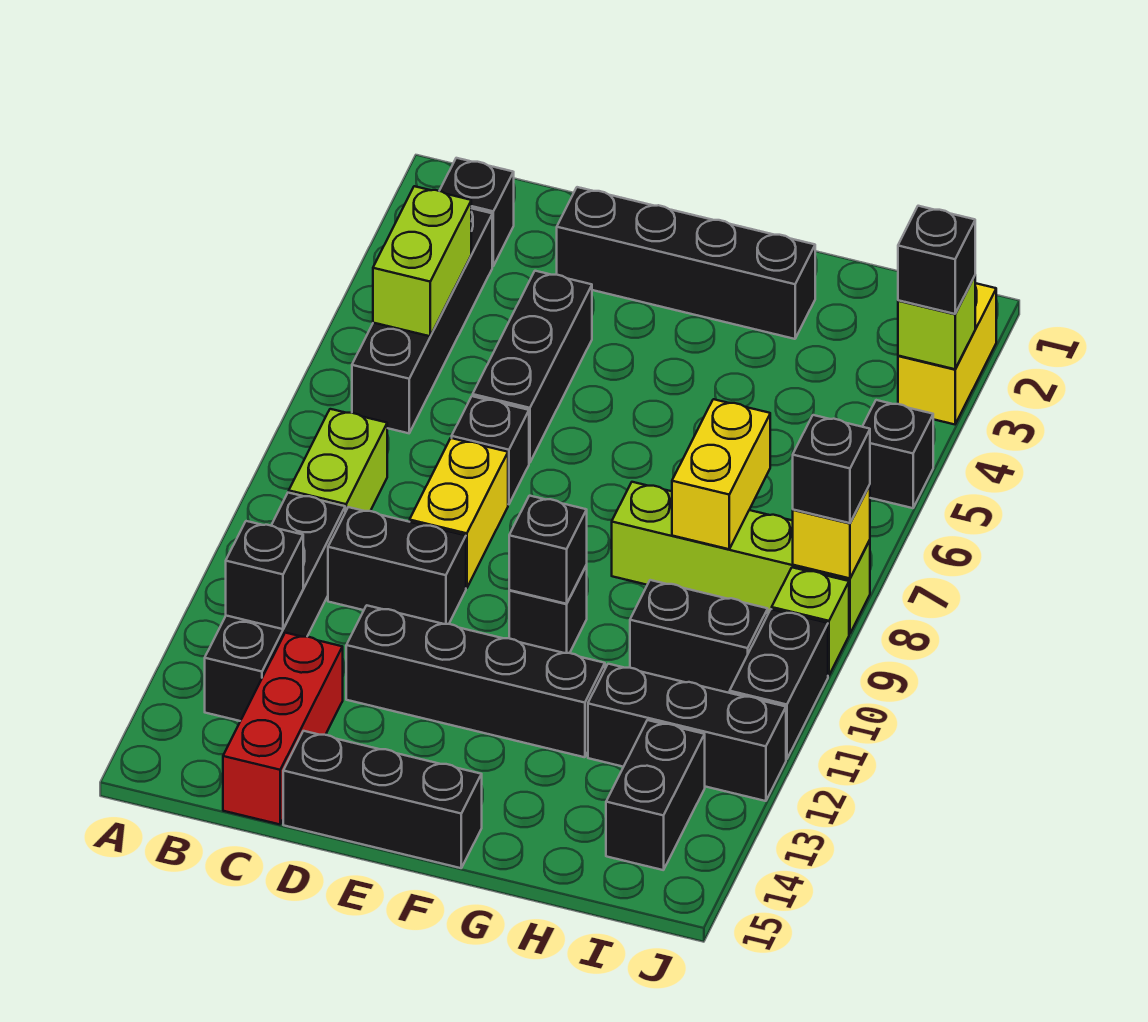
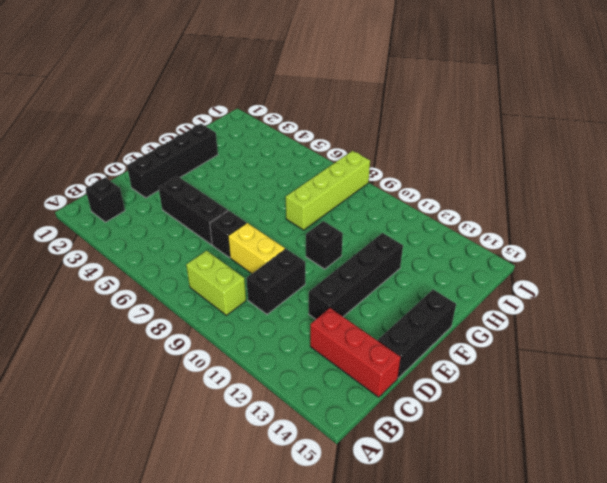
none -> black 1x4 brick [352,208,492,433]
none -> black 1x4 brick [205,493,345,721]
none -> black 1x2 brick [630,580,768,693]

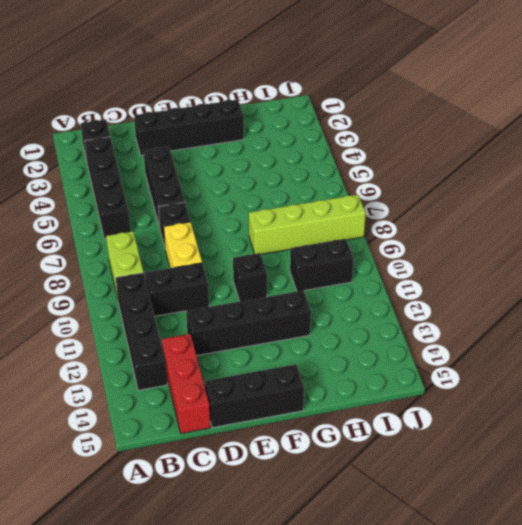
none -> black 1x3 brick [588,664,786,801]
none -> black 1x2 brick [606,720,705,870]
none -> yellow 1x2 brick [898,283,996,424]

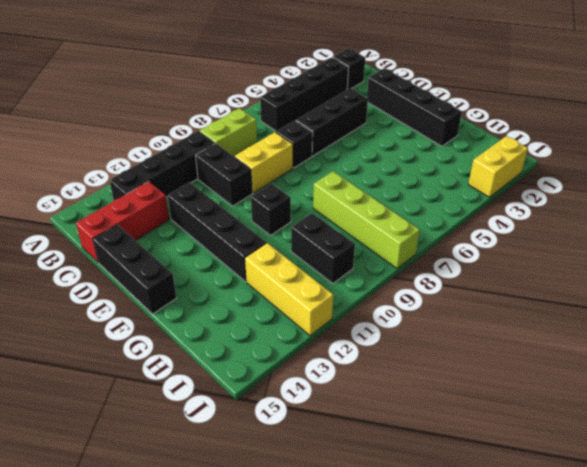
yellow 1x3 brick [245,243,333,336] -> black 1x3 brick [588,664,786,801]
none -> black 1x2 brick [606,720,705,870]
none -> black 1x1 brick [862,400,933,508]
none -> lime 1x1 brick [772,567,849,676]

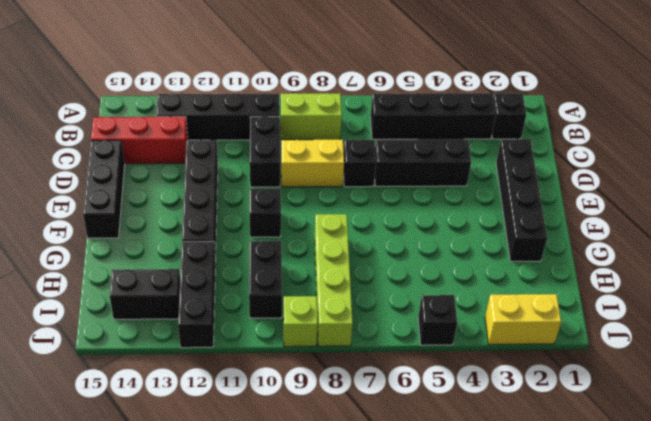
none -> black 1x2 brick [730,609,828,759]
none -> lime 1x2 brick [373,186,471,336]
none -> black 1x1 brick [226,521,303,629]

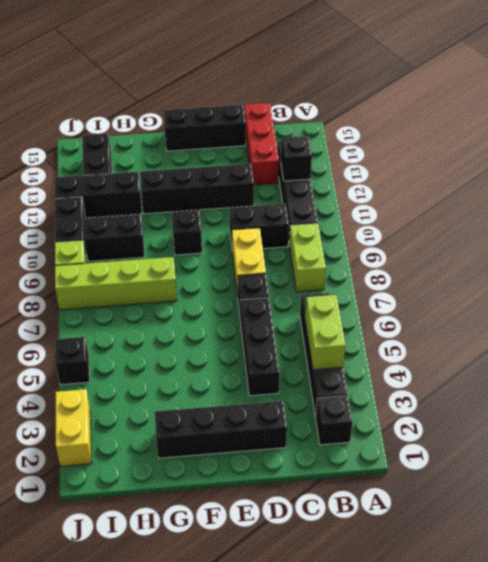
none -> black 1x1 brick [509,496,587,604]
none -> yellow 1x2 brick [672,399,770,549]
none -> lime 1x1 brick [898,276,975,369]

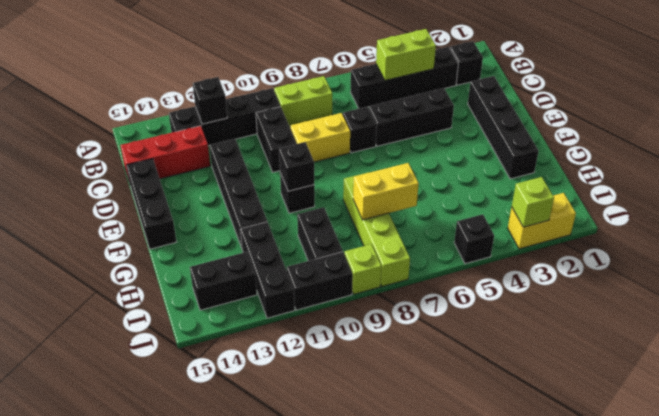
none -> yellow 1x1 brick [793,485,870,578]
none -> black 1x1 brick [898,206,975,314]
none -> black 1x1 brick [793,415,870,523]

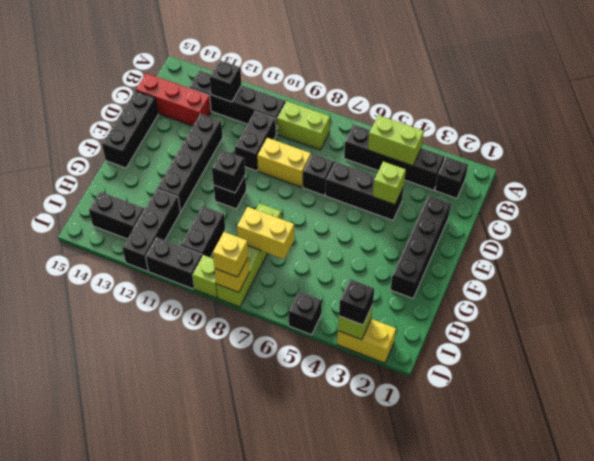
lime 1x1 brick [373,161,406,205] -> none
yellow 1x1 brick [213,232,248,277] -> black 1x1 brick [793,415,870,523]

